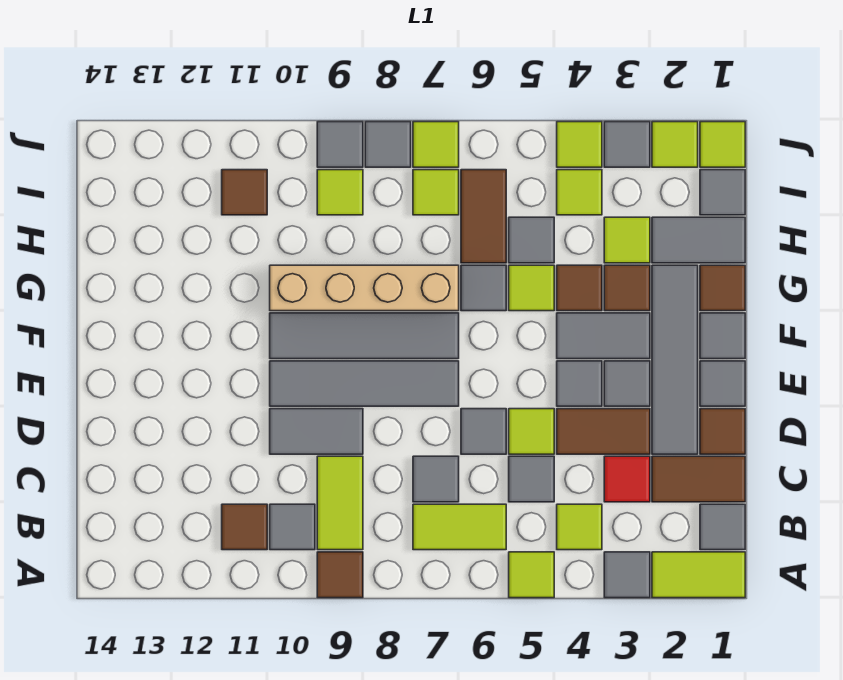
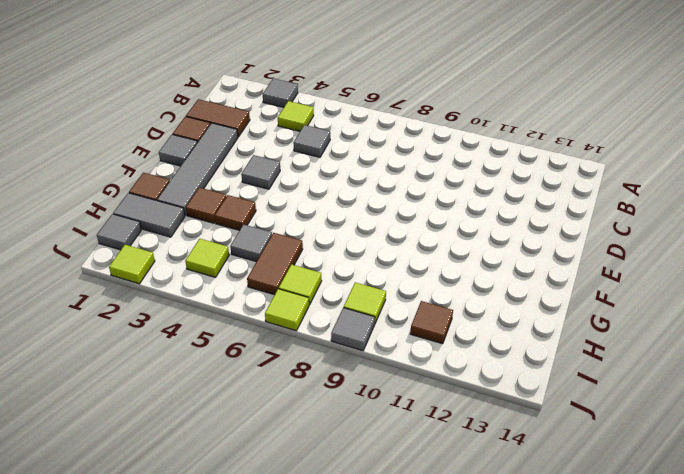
none -> lime 1x2 tile [652,552,745,598]
none -> lime 1x1 tile [509,552,554,598]
none -> brown 1x1 tile [317,552,363,598]
none -> grey 1x1 tile [700,504,745,550]

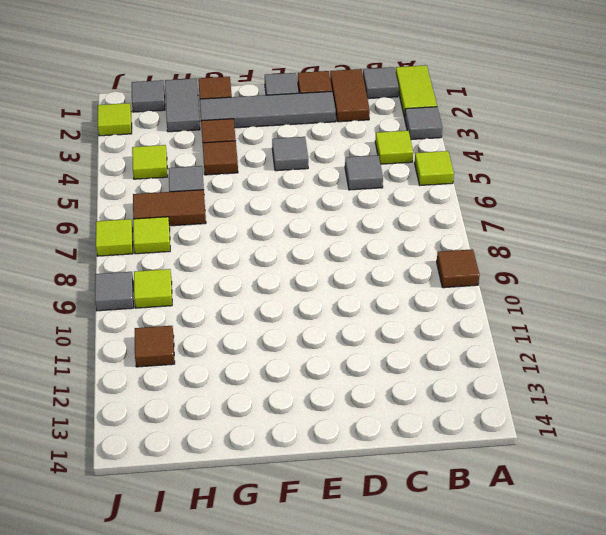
none -> lime 1x2 tile [413,504,506,550]
none -> lime 1x2 tile [317,456,363,550]
none -> grey 1x1 tile [270,504,315,550]
none -> brown 1x1 tile [222,504,267,550]

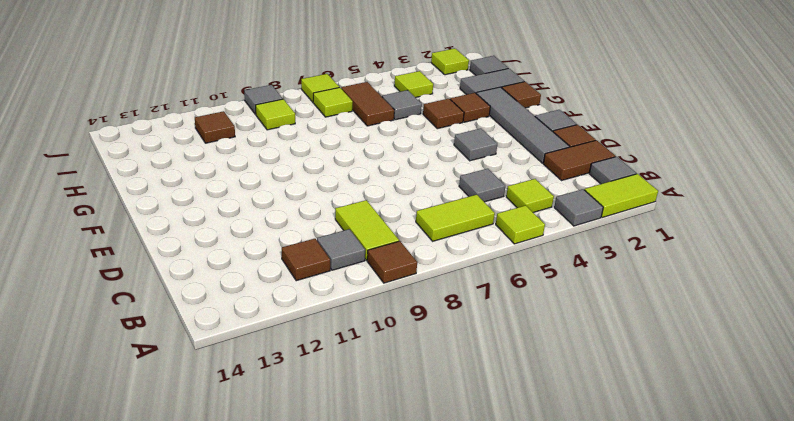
none -> red 1x1 tile [604,456,650,502]
none -> grey 1x1 tile [413,456,459,502]
none -> brown 1x2 tile [557,409,650,454]
none -> lime 1x1 tile [509,409,554,454]

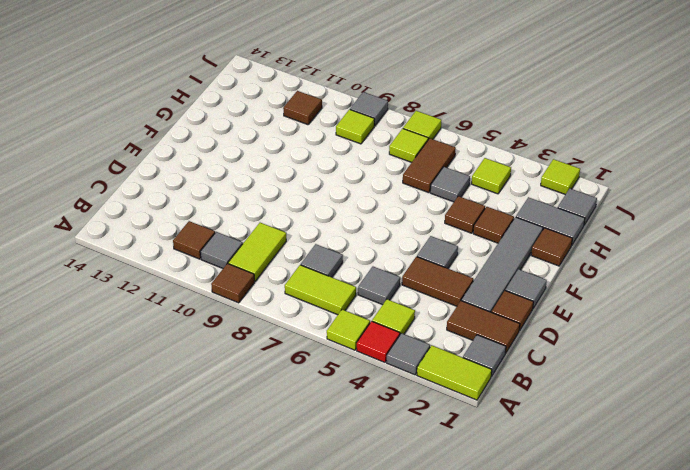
red 1x1 tile [357,321,400,362] -> red 1x1 tile moved to [604,456,650,502]
none -> lime 1x1 tile [509,409,554,454]
none -> grey 1x1 tile [461,409,506,454]
none -> grey 1x2 tile [270,409,363,454]
none -> grey 1x1 tile [604,361,650,406]

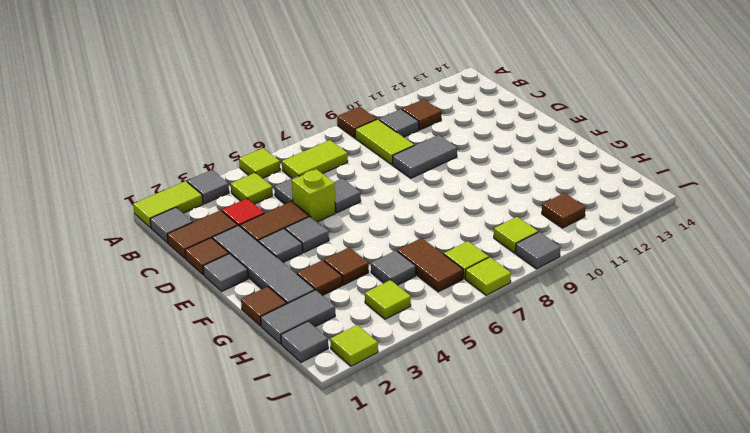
lime 1x1 brick [292,169,335,222] -> lime 1x1 tile [509,409,554,454]
none -> grey 1x1 tile [413,456,459,502]
none -> grey 1x4 tile [270,361,459,406]
none -> grey 1x1 tile [700,313,745,359]
none -> grey 1x2 tile [557,313,650,359]

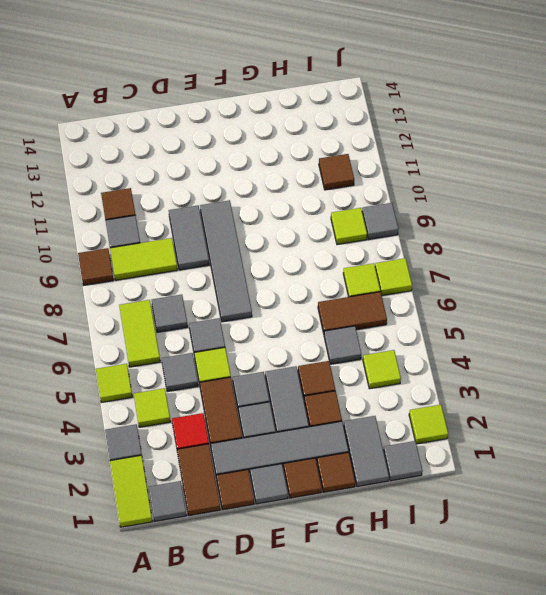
brown 1x1 tile [284,458,322,498] -> grey 1x1 tile [700,313,745,359]
none -> grey 1x4 tile [270,313,459,359]
none -> lime 1x1 tile [509,265,554,311]
none -> grey 1x1 tile [461,265,506,311]
none -> tan 1x4 brick [270,265,459,311]

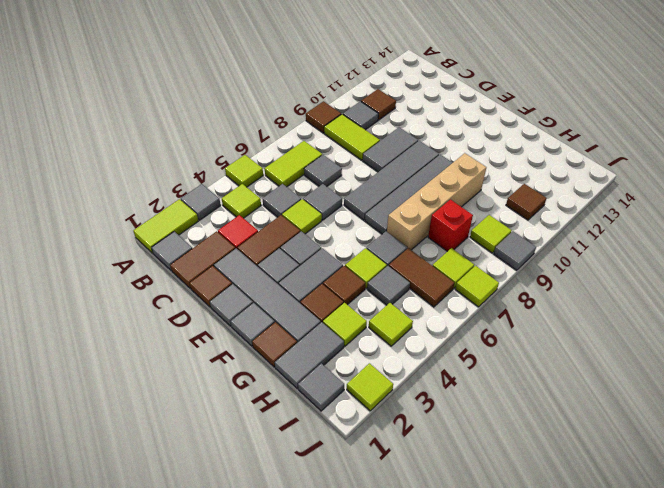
red 1x1 brick [428,200,473,252] -> none
none -> lime 1x1 tile [700,122,745,167]
none -> grey 1x1 tile [604,122,650,167]
none -> lime 1x1 tile [557,122,602,167]
none -> grey 1x1 tile [365,122,411,167]

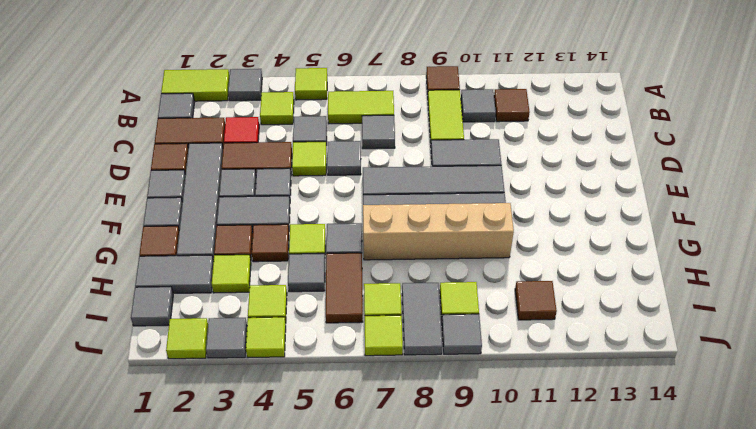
grey 1x2 tile [402,283,442,355] -> grey 1x1 tile [365,122,411,167]
none -> lime 1x1 tile [700,122,745,167]

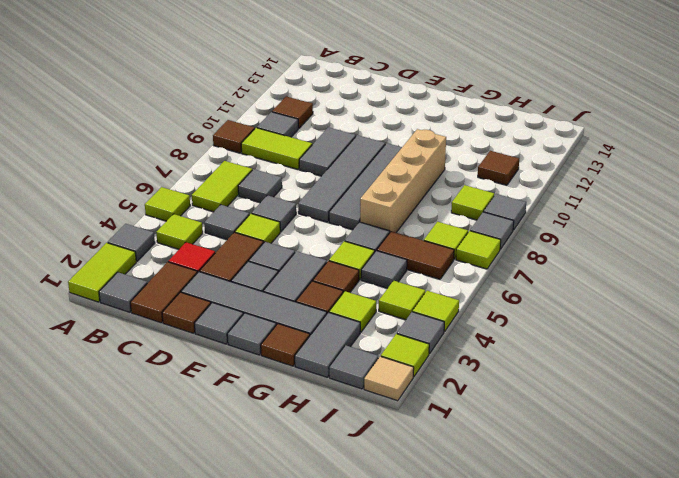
tan 1x1 tile [364,356,414,401] -> lime 1x1 tile [700,122,745,167]

